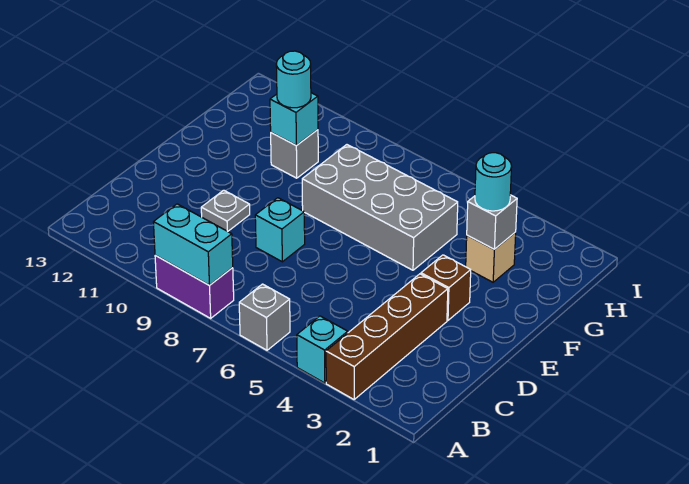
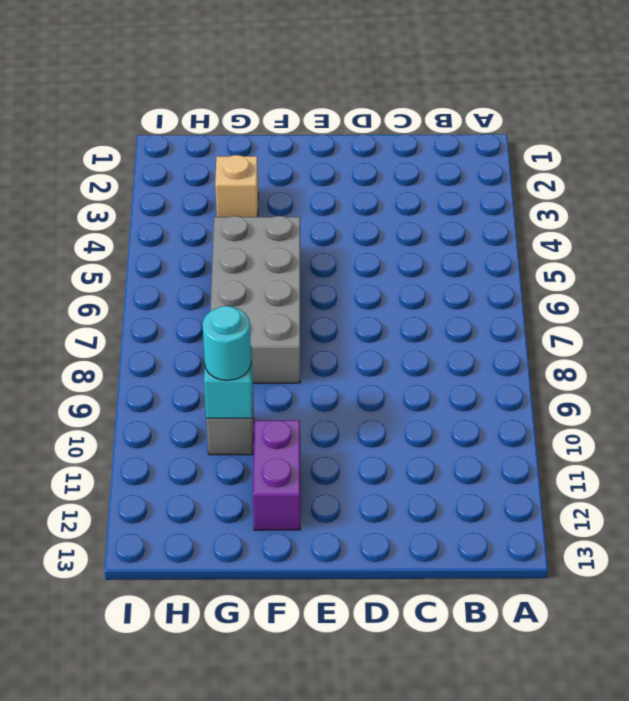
purple 1x2 brick [253,420,300,530] -> purple 1x2 brick moved to [155,255,234,318]
none -> brown 1x4 brick [326,274,448,400]
none -> cyan 1x1 brick [297,316,348,383]
none -> grey 1x1 brick [239,284,290,350]

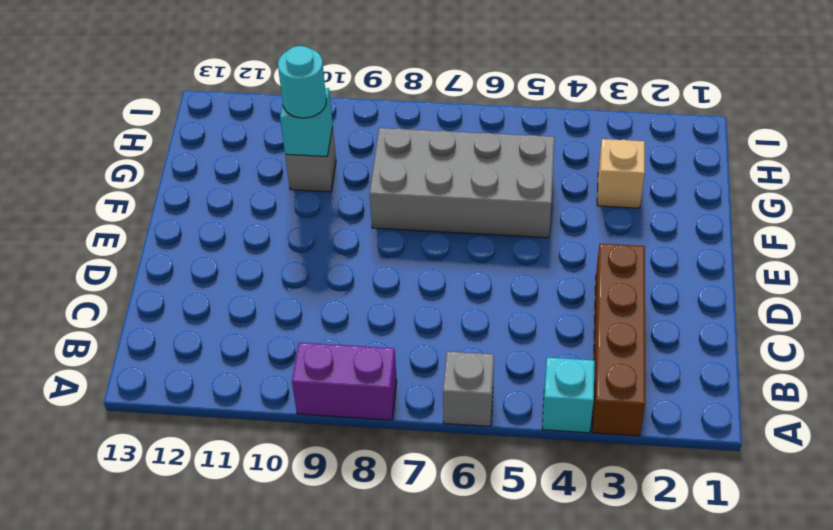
none -> cyan 1x1 brick [255,198,305,262]
none -> grey 1x1 plate [201,190,250,231]
none -> brown 1x1 brick [421,255,471,320]

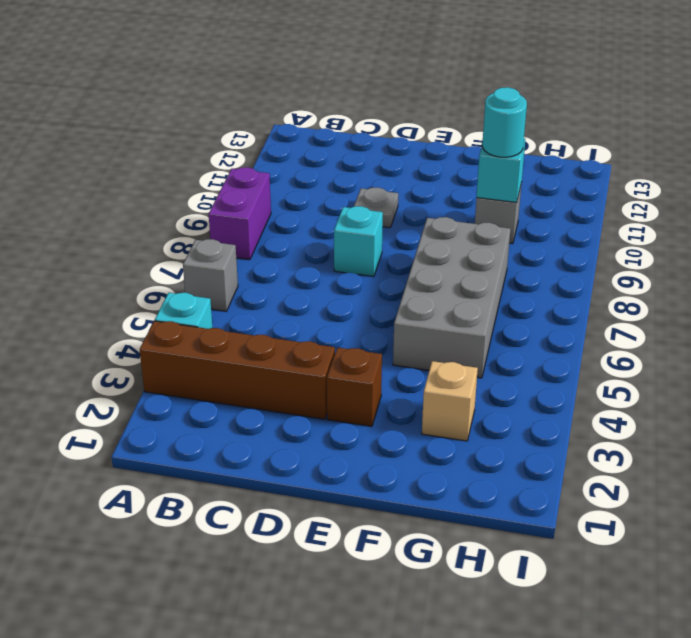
none -> cyan 1x2 brick [153,204,233,285]
none -> grey 1x1 brick [467,195,517,249]
none -> cyan 1x1 round brick [475,153,512,211]

